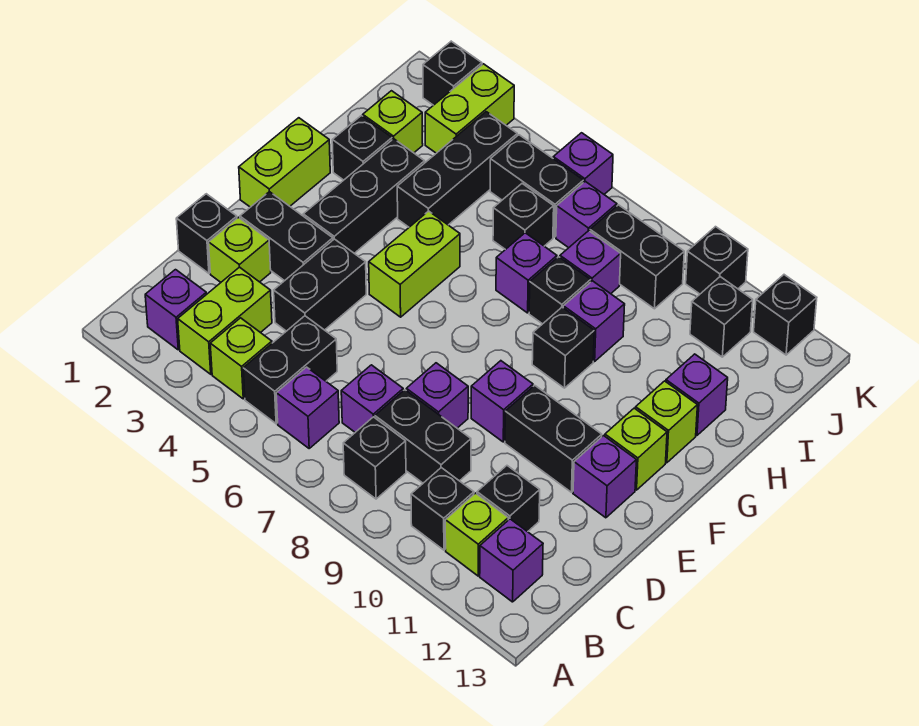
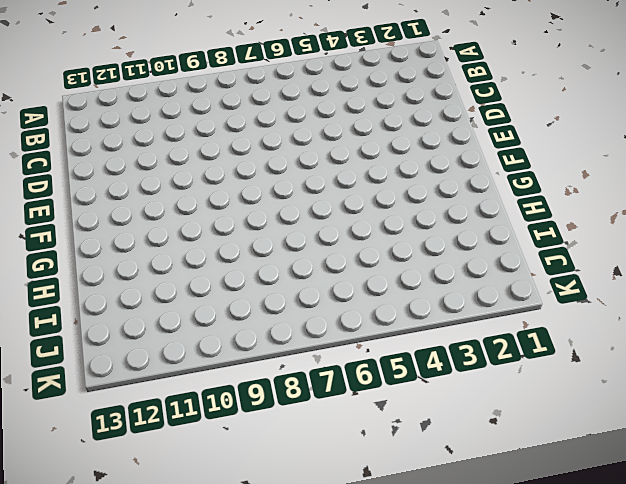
none -> purple 1x1 brick [145,270,206,350]
none -> lime 1x2 brick [178,267,272,374]
none -> lime 1x1 brick [210,318,272,399]
none -> black 1x2 brick [243,316,337,424]

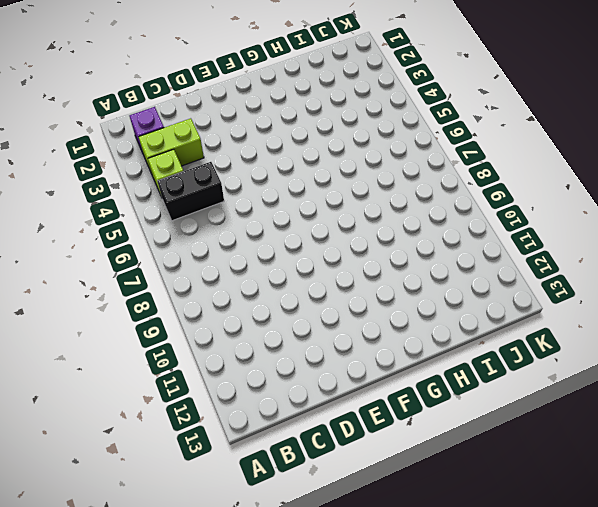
none -> purple 1x1 brick [276,367,339,448]
none -> black 1x1 brick [343,417,406,499]
none -> black 1x1 brick [411,468,474,550]
none -> lime 1x1 brick [445,493,508,576]

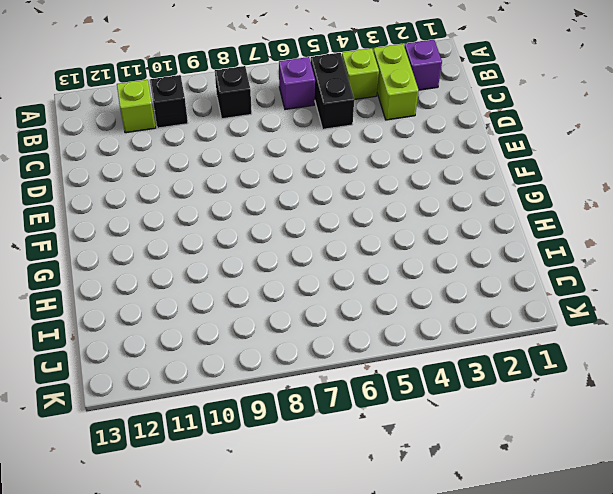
none -> purple 1x1 brick [480,519,543,602]
none -> purple 1x1 brick [341,365,403,432]
none -> black 1x2 brick [375,390,471,483]
none -> black 1x1 brick [477,466,540,532]

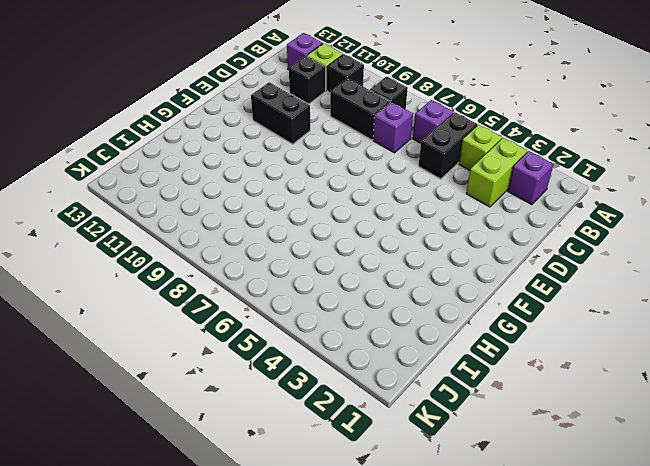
none -> black 1x1 brick [176,194,237,273]
none -> lime 1x1 brick [209,217,271,282]
none -> black 1x2 brick [274,239,366,331]
none -> purple 1x1 brick [406,363,468,428]

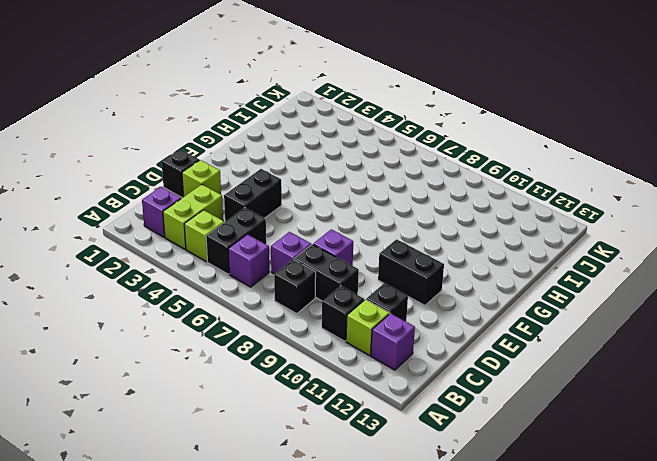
none -> black 1x2 brick [240,192,333,281]
none -> purple 1x1 brick [471,361,533,442]
none -> purple 1x1 brick [573,436,636,518]
none -> lime 1x2 brick [239,118,330,207]

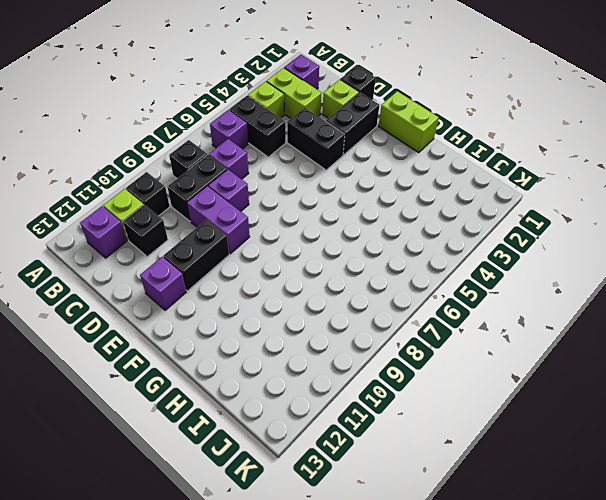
purple 1x2 brick [187,186,250,254] -> purple 1x1 brick [471,361,533,442]
none -> black 1x3 brick [303,139,425,253]
none -> lime 1x2 brick [369,211,460,317]
none -> lime 1x1 brick [605,408,667,490]
none -> black 1x1 brick [532,307,594,388]

